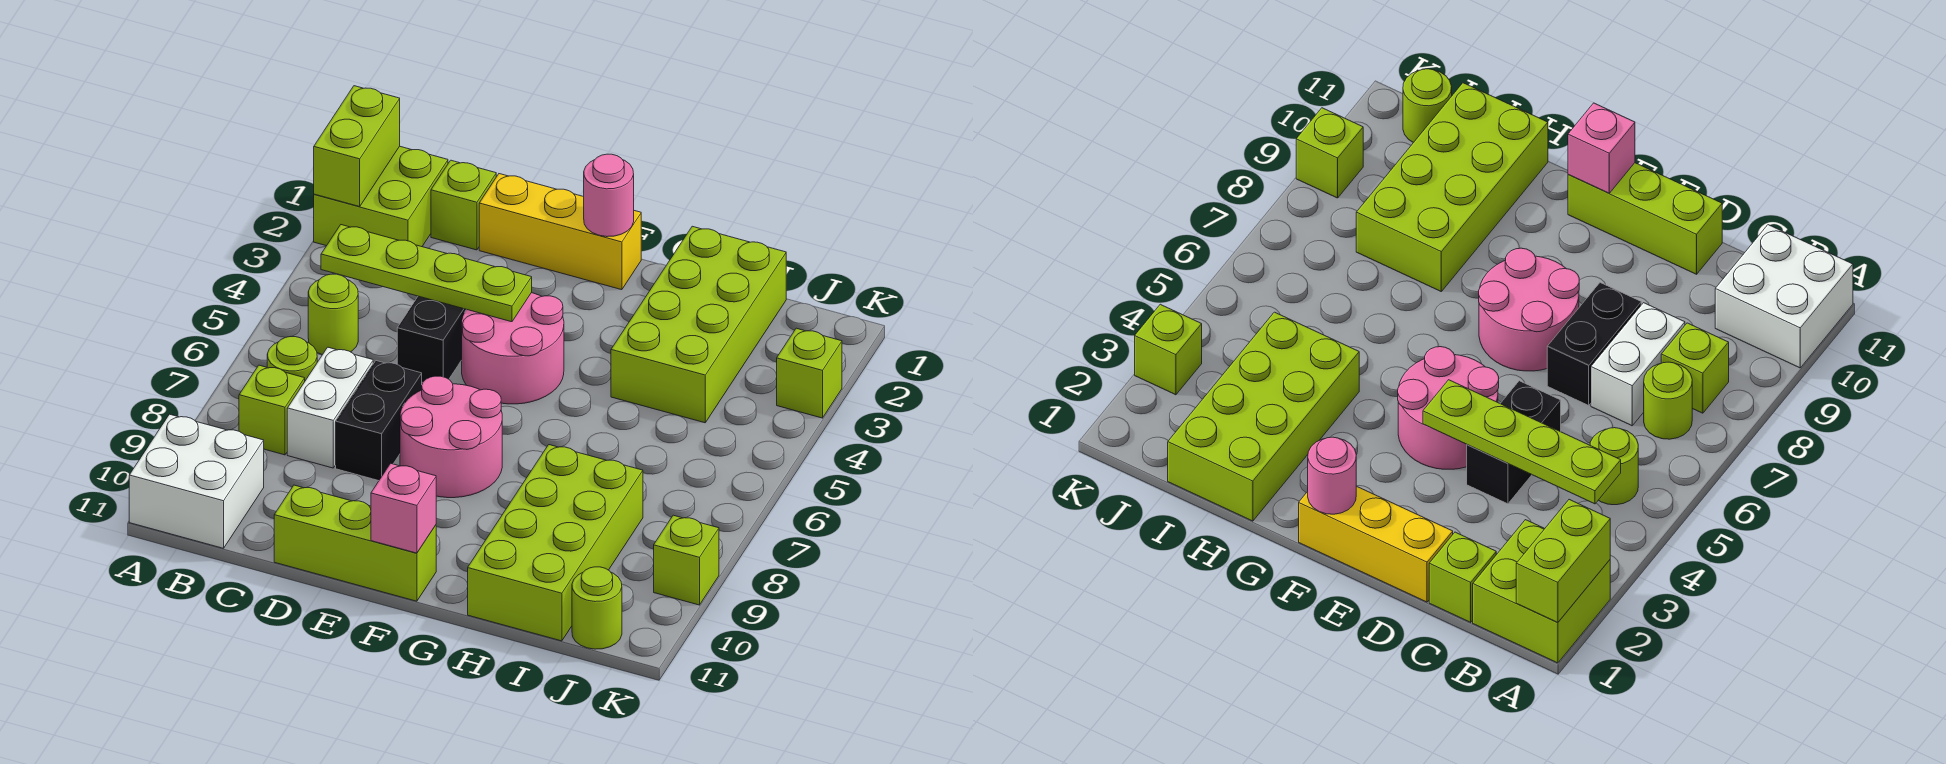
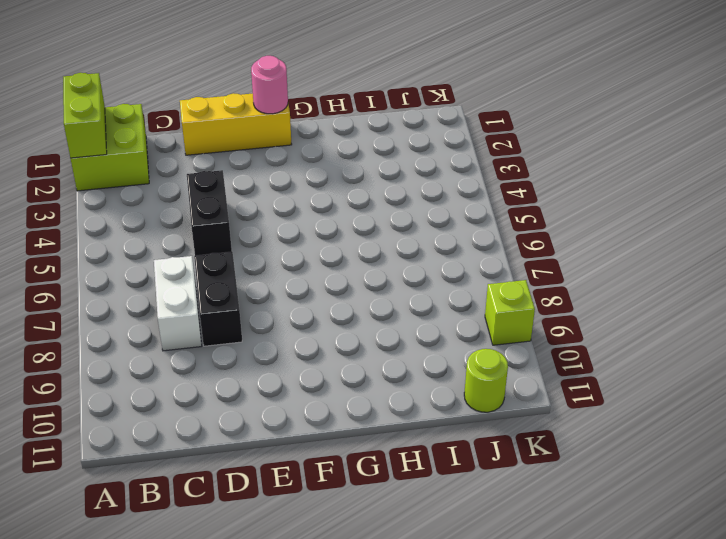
none -> white 2x2 brick [129,414,264,548]
none -> lime 1x1 round brick [308,274,358,355]
none -> lime 1x1 round brick [267,337,317,381]

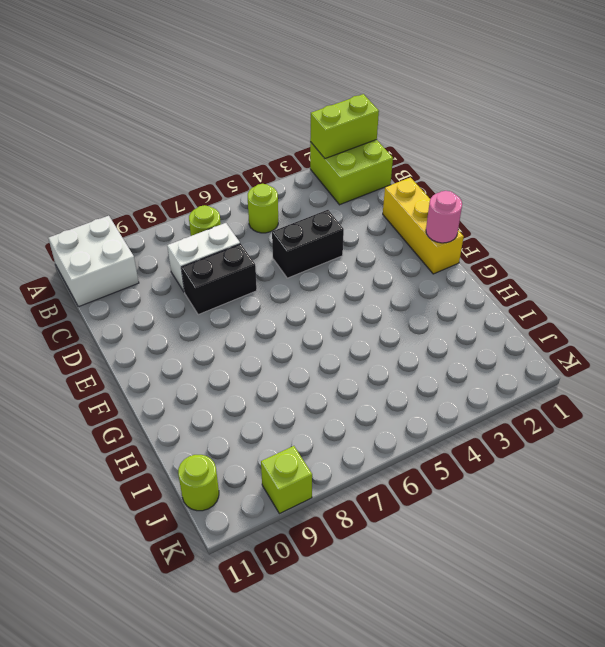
none -> lime 1x1 brick [239,365,305,455]
none -> lime 1x1 brick [431,160,496,250]
none -> lime 1x3 brick [274,485,436,601]

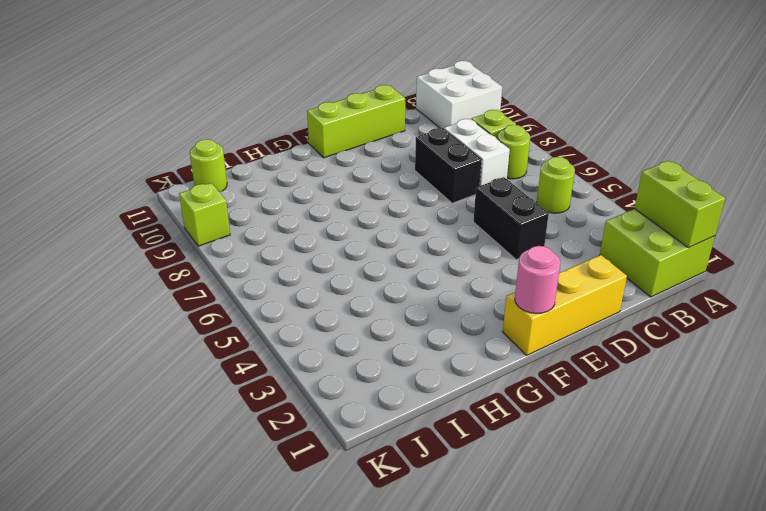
none -> lime 1x1 brick [431,160,496,250]
none -> pink 2x2 round brick [462,293,564,404]
none -> pink 2x2 round brick [400,376,502,498]

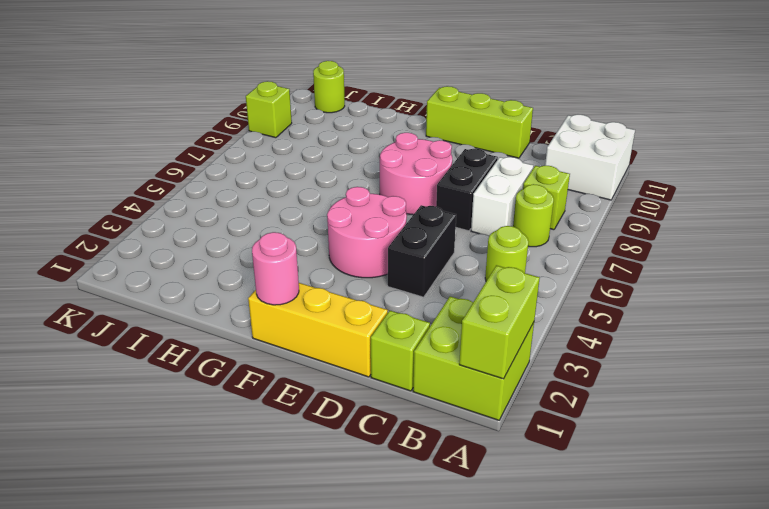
none -> lime 2x4 brick [611,226,786,423]
none -> lime 2x4 brick [468,445,643,641]
none -> lime 1x1 brick [777,328,842,418]

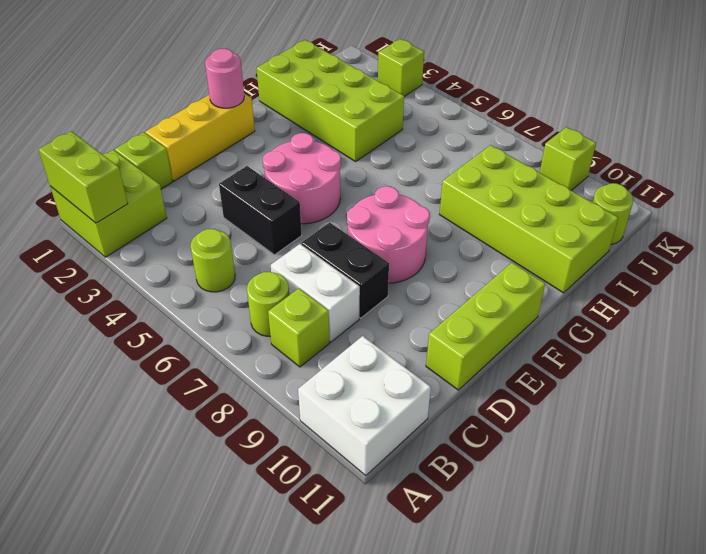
none -> lime 1x4 plate [321,225,532,322]
none -> pink 1x1 brick [371,463,436,553]

